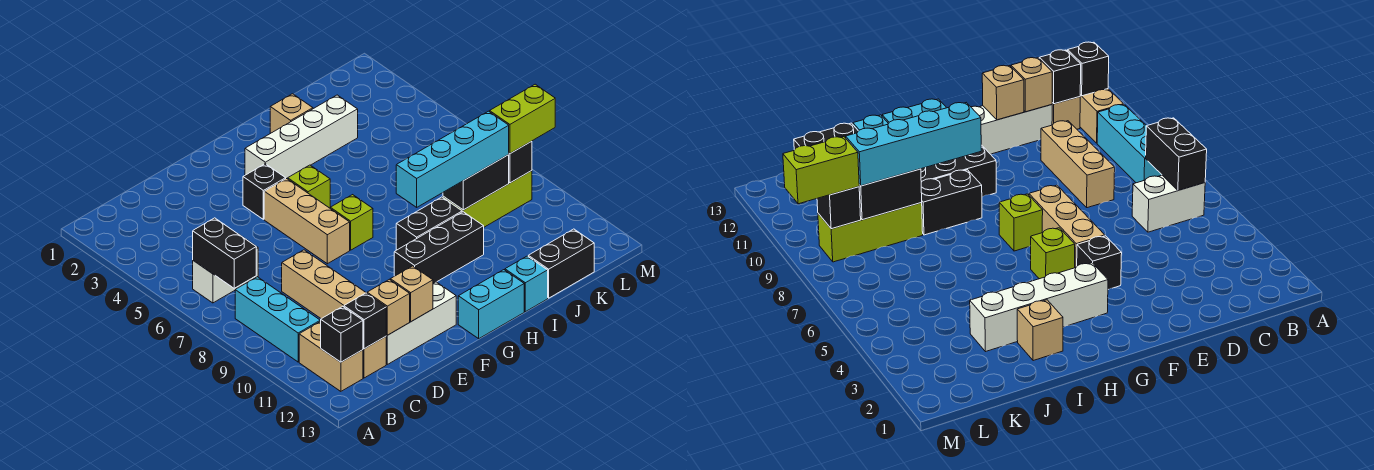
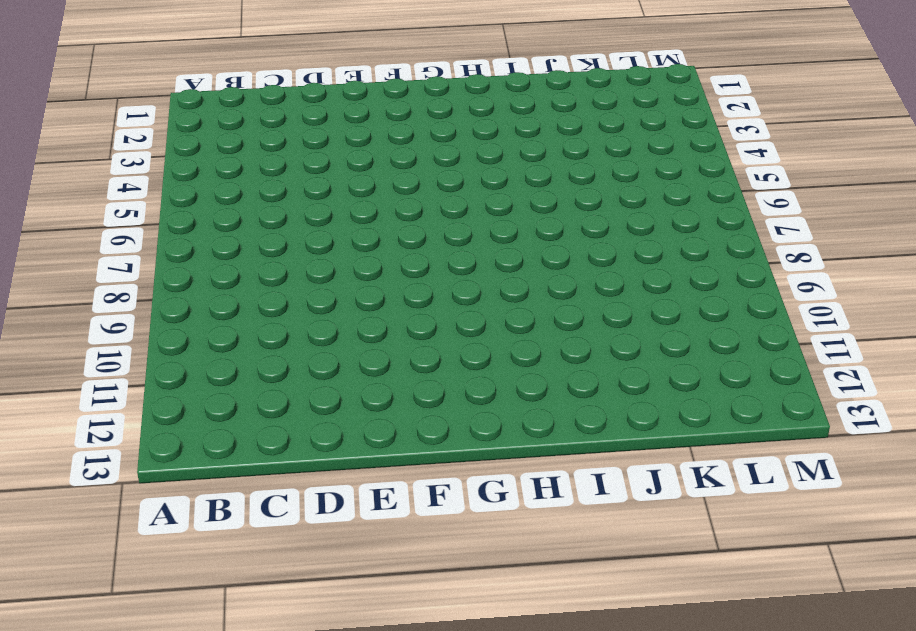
none -> white 1x2 brick [193,244,258,303]
none -> cyan 1x3 brick [235,277,320,362]
none -> tan 1x2 brick [299,321,363,391]

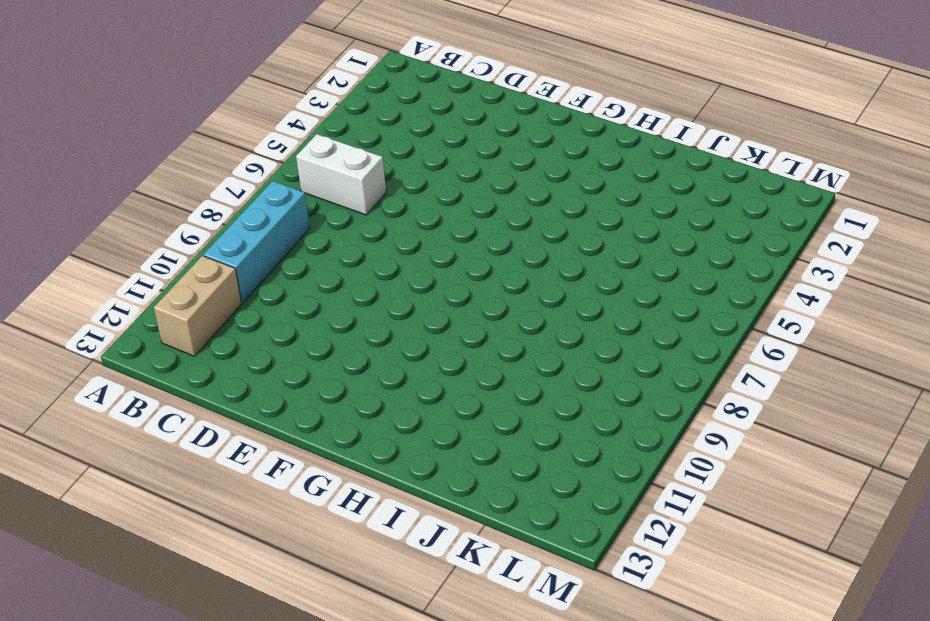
none -> tan 1x1 brick [363,337,386,378]
none -> tan 1x3 brick [282,250,366,319]
none -> white 1x3 brick [386,282,456,364]

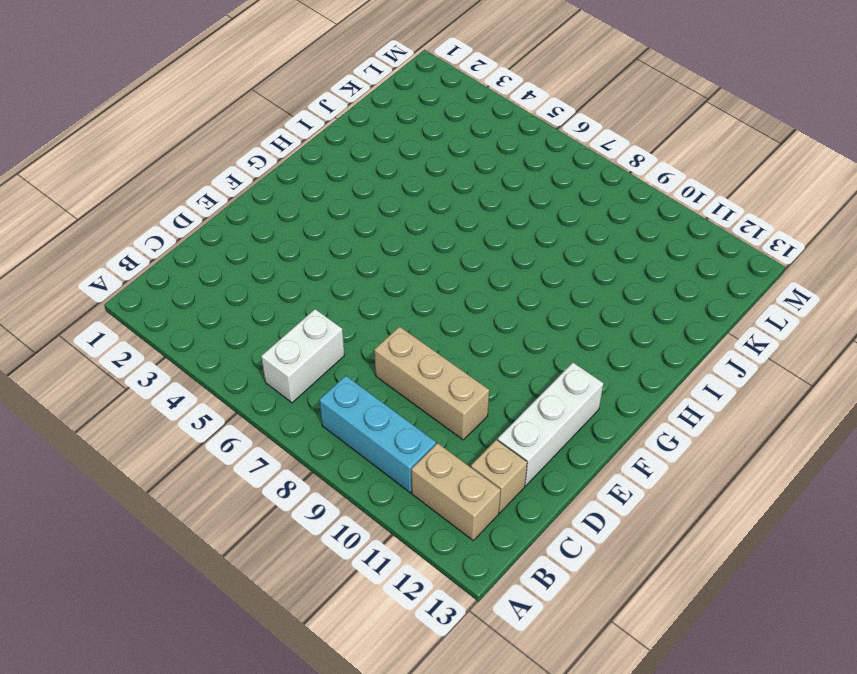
none -> black 1x1 brick [243,164,286,219]
none -> tan 1x3 brick [264,179,350,264]
none -> white 1x4 brick [245,95,358,179]

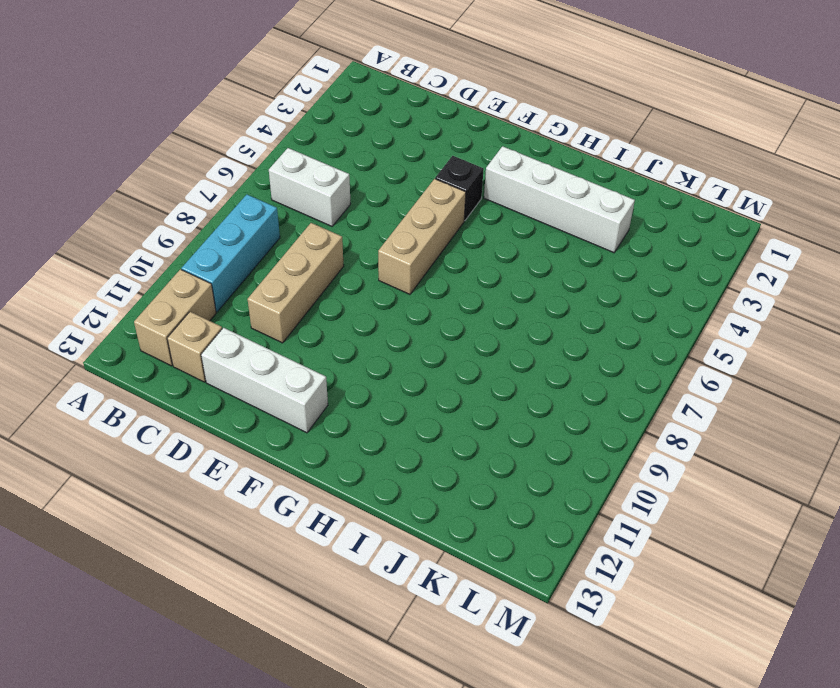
none -> lime 1x1 brick [288,165,330,208]
none -> lime 1x1 brick [330,195,373,250]
none -> black 1x3 brick [394,212,484,283]

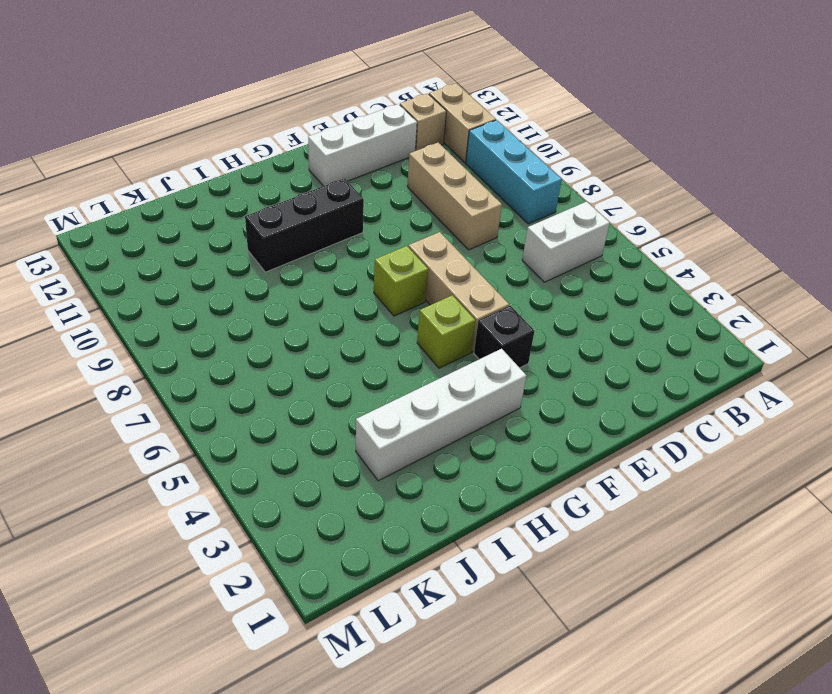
none -> cyan 1x2 brick [458,270,524,339]
none -> black 1x2 brick [396,197,462,250]
none -> tan 1x1 brick [270,94,313,133]

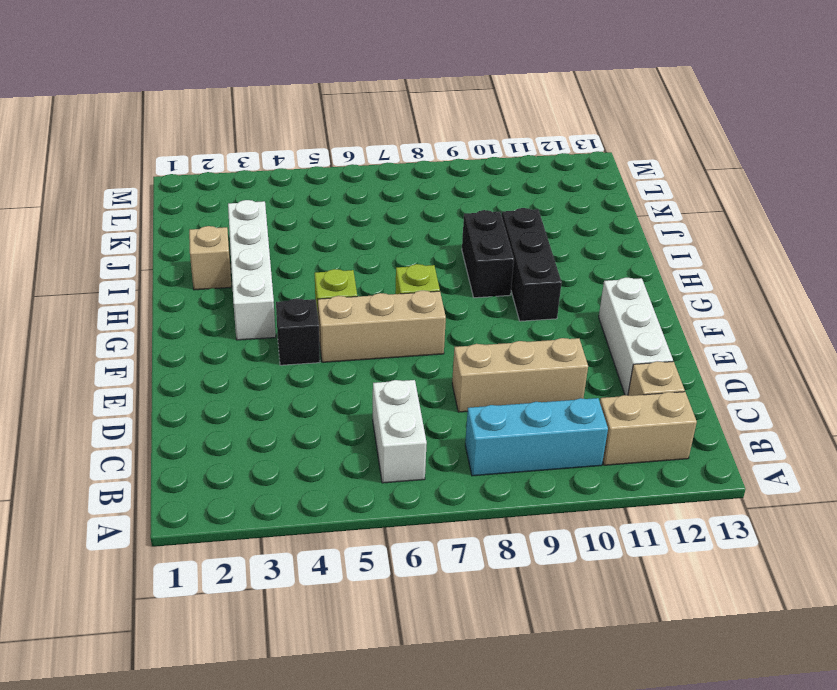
none -> cyan 1x2 brick [458,270,524,339]
none -> cyan 1x1 brick [505,256,548,312]
none -> lime 1x3 brick [443,171,532,227]

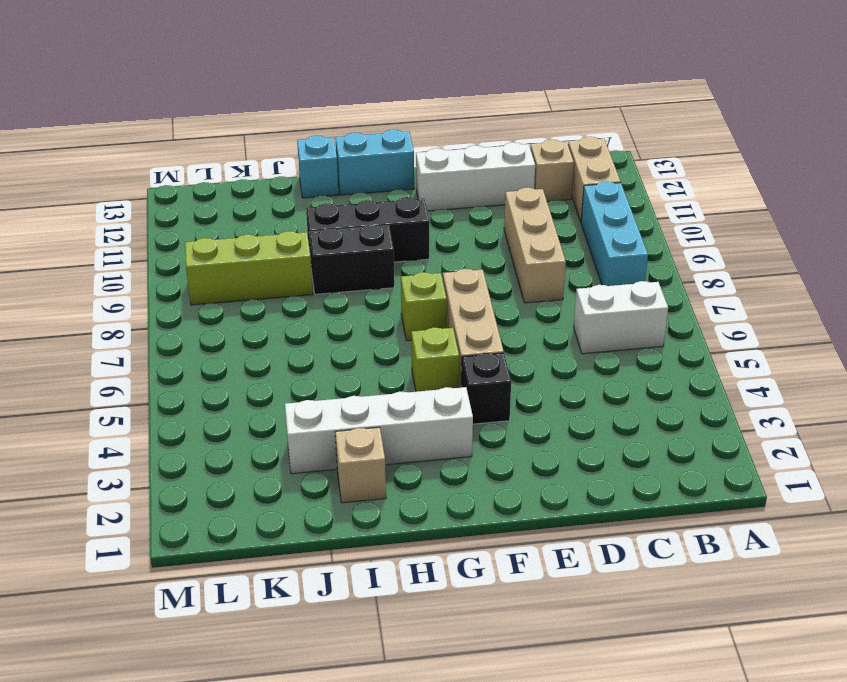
none -> black 1x2 brick [528,229,594,298]
none -> black 1x2 brick [193,218,256,288]
none -> black 1x1 brick [321,306,363,362]

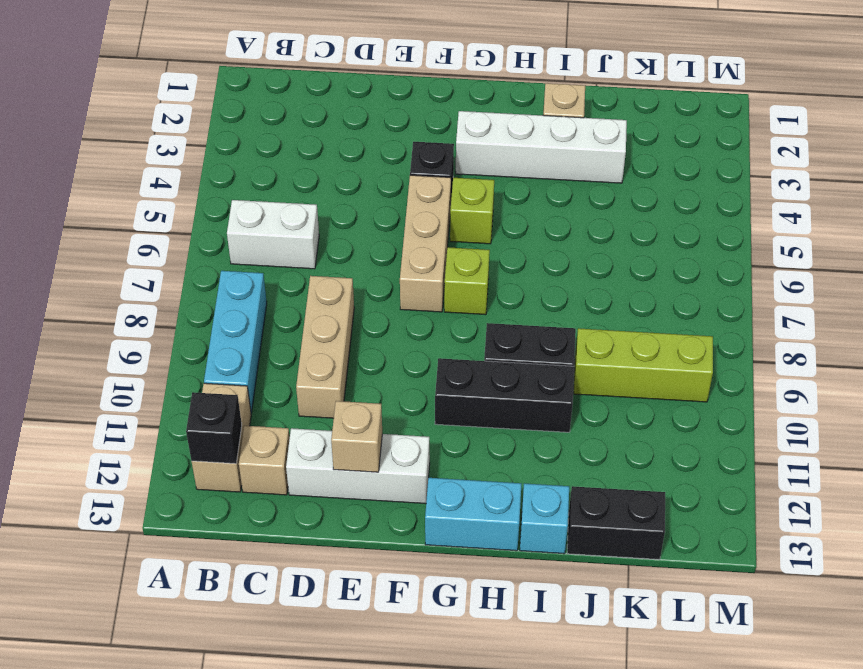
none -> black 1x2 brick [193,218,256,288]
none -> black 1x1 brick [344,293,386,349]
none -> tan 1x1 brick [367,279,410,335]

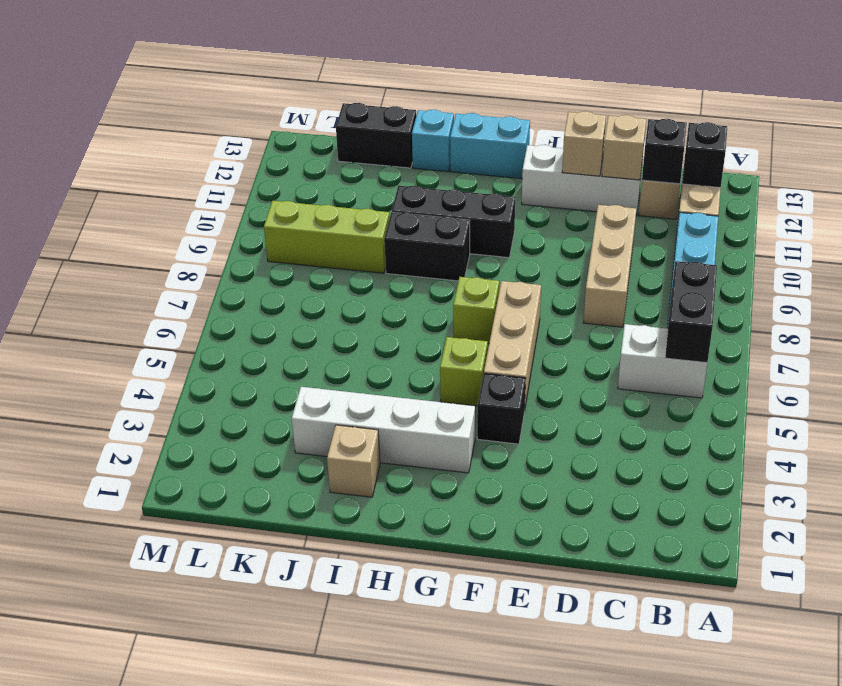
none -> black 1x2 brick [443,155,509,210]
none -> black 1x1 brick [509,141,532,183]
none -> cyan 1x4 brick [396,111,509,207]

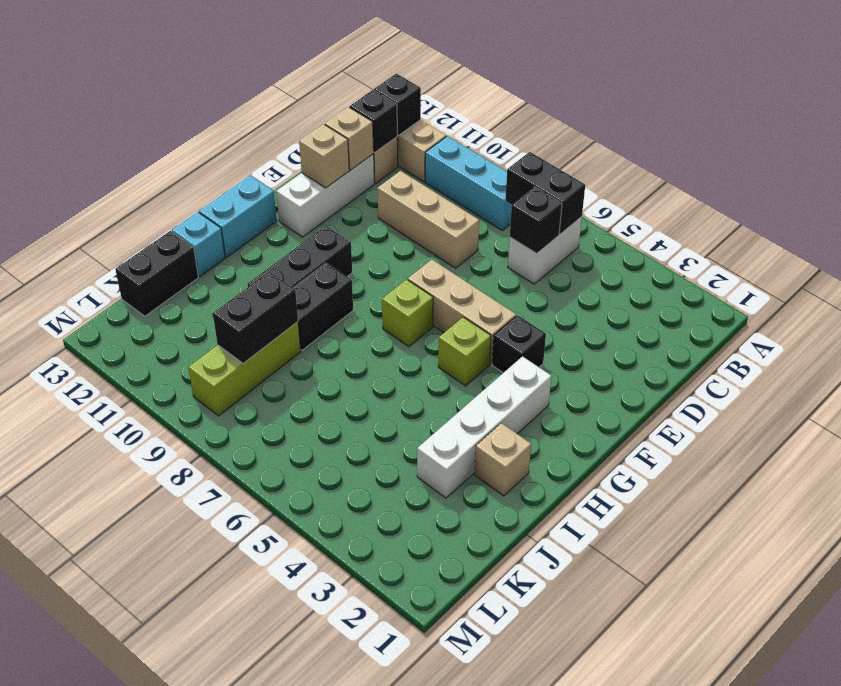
black 1x1 brick [510,187,562,254] -> black 1x1 brick moved to [509,141,532,183]
none -> cyan 1x4 brick [396,111,509,207]
none -> lime 1x2 brick [490,84,555,153]

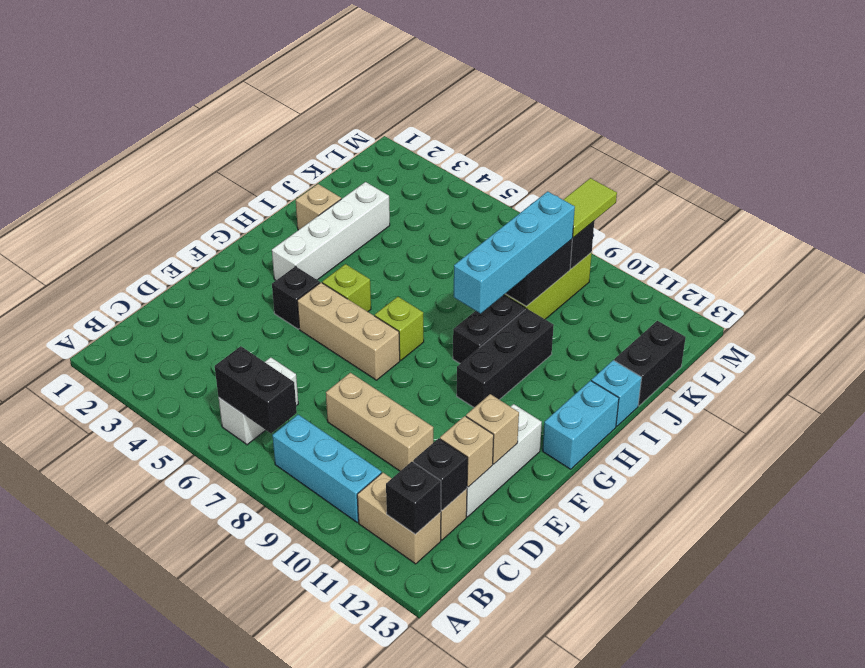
lime 1x2 tile [563,178,617,238] -> lime 1x2 brick [490,84,555,153]

